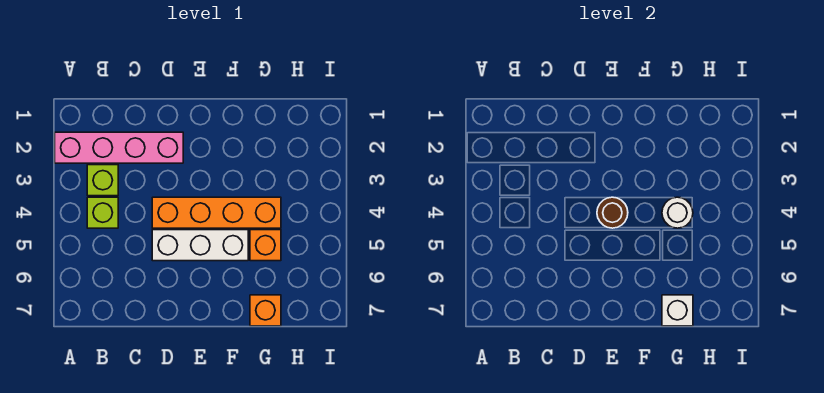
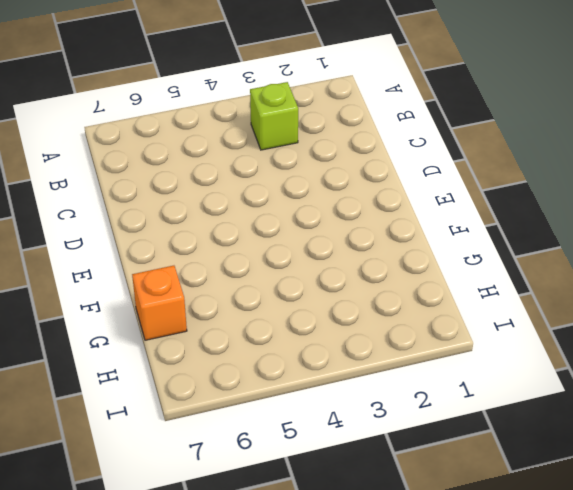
none -> pink 1x4 brick [55,132,183,163]
none -> lime 1x1 brick [87,197,118,228]

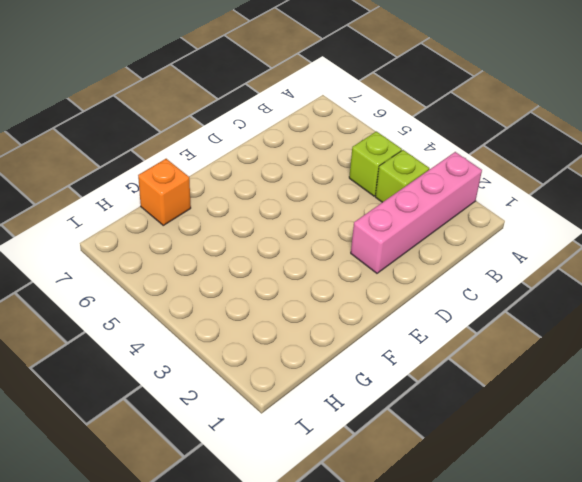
none -> orange 1x4 brick [152,197,281,228]
none -> white 1x3 brick [152,230,248,261]

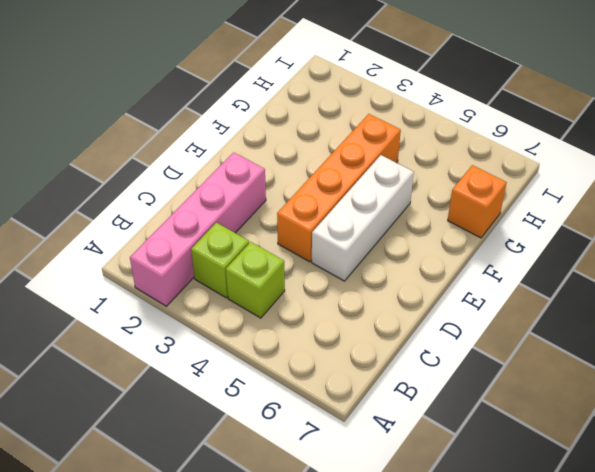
none -> orange 1x1 brick [250,230,281,261]
none -> brown 1x1 round brick [597,197,628,228]

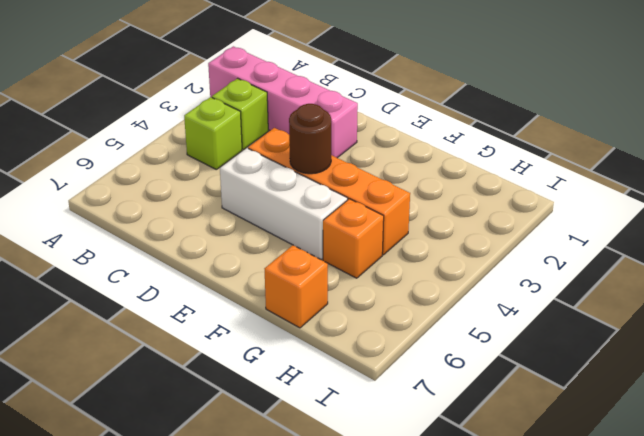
none -> white 1x1 round brick [662,197,693,228]
none -> white 1x1 brick [662,295,693,326]

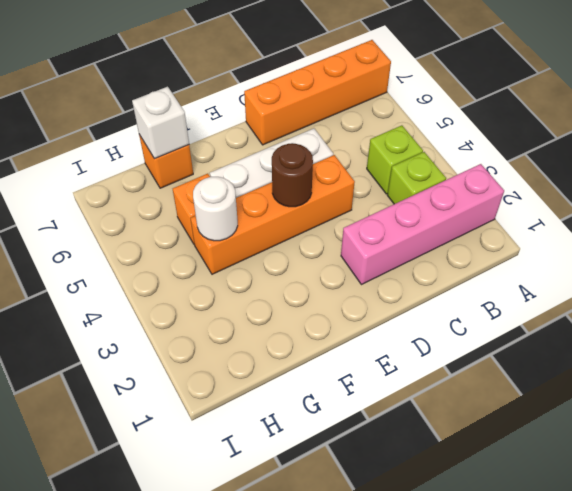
orange 1x4 brick [244,40,391,145] -> none

